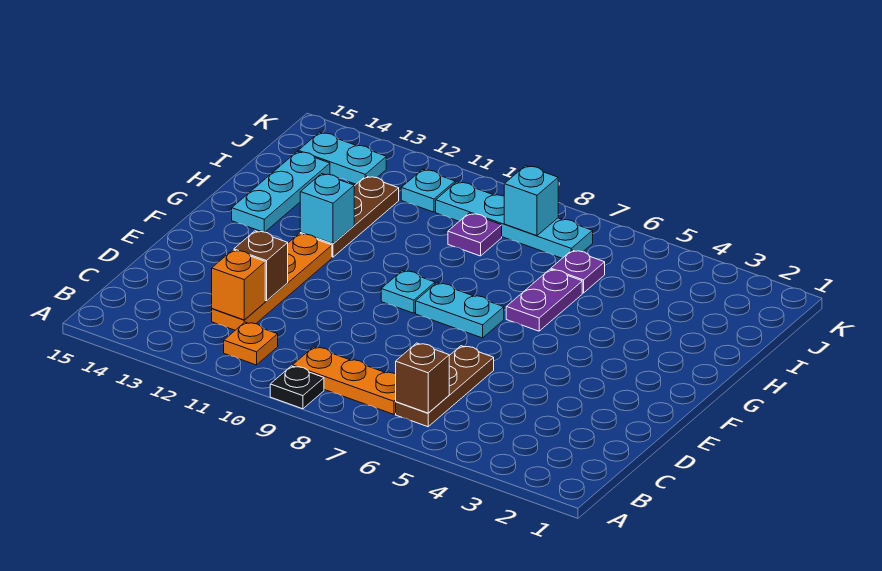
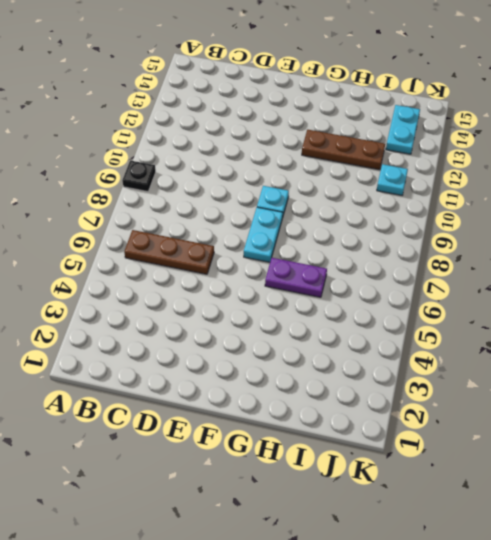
none -> orange 1x3 plate [292,347,396,414]
none -> orange 1x1 plate [224,322,278,365]
none -> orange 1x4 plate [212,233,332,330]

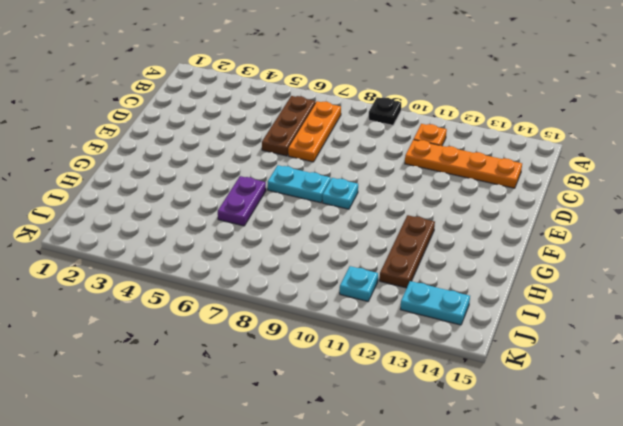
orange 1x3 plate [288,101,341,162] -> orange 1x3 plate turned to [292,347,396,414]
orange 1x4 plate [405,140,522,188] -> orange 1x4 plate turned to [212,233,332,330]
none -> cyan 1x3 plate [232,151,330,232]
none -> purple 1x1 plate [551,250,605,293]
none -> purple 1x1 plate [448,213,502,256]

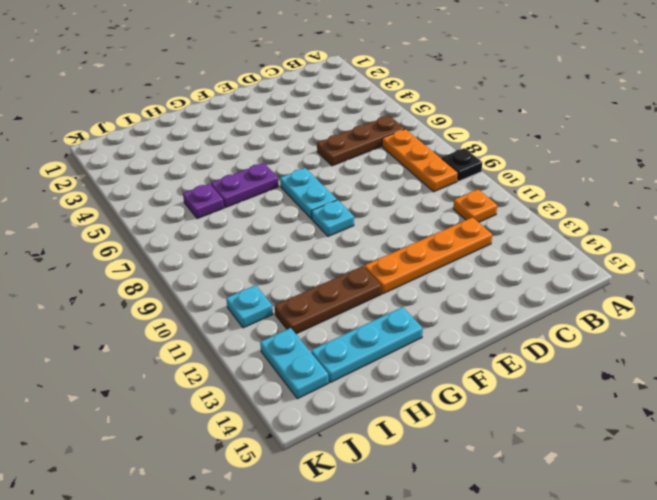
none -> purple 1x1 plate [448,213,502,256]
none -> cyan 1x4 plate [436,182,593,258]
none -> brown 1x1 brick [396,343,449,413]

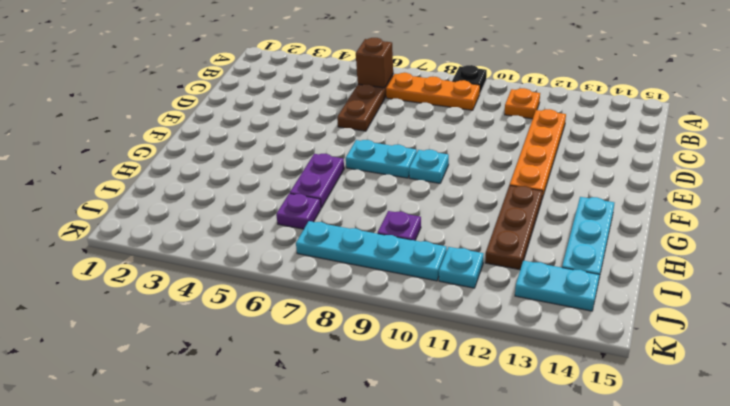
none -> orange 1x1 brick [212,250,265,320]
none -> brown 1x1 brick [234,231,288,301]
none -> cyan 1x1 brick [300,174,354,244]

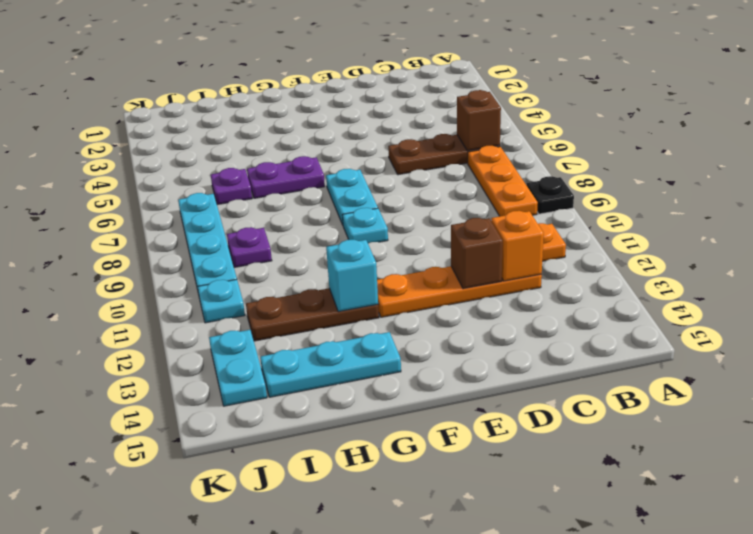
none -> cyan 1x1 brick [504,166,558,236]

